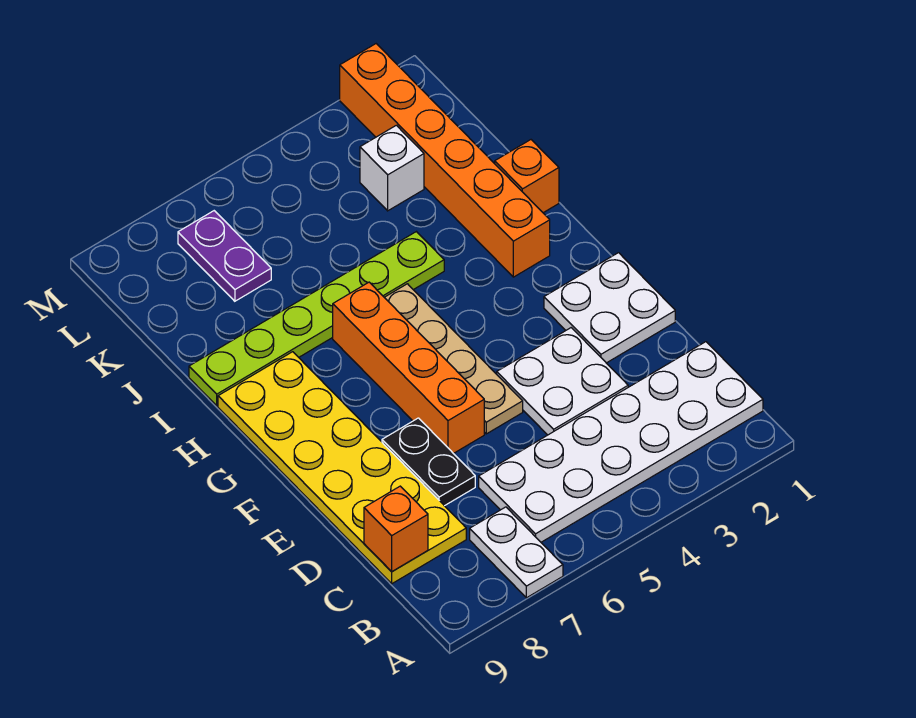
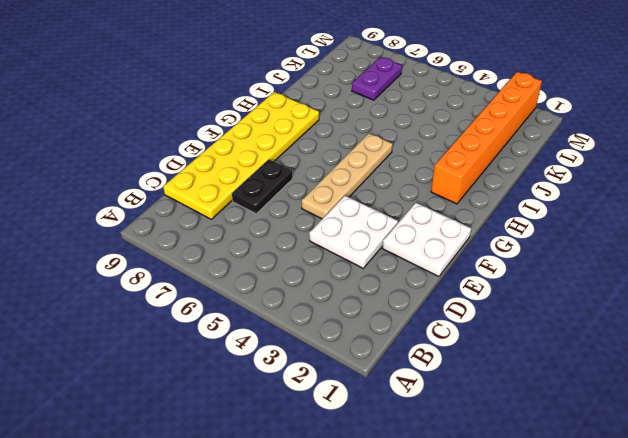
none -> white 1x2 plate [470,507,563,598]
none -> white 2x6 plate [479,342,763,542]
none -> orange 1x4 brick [333,282,484,454]

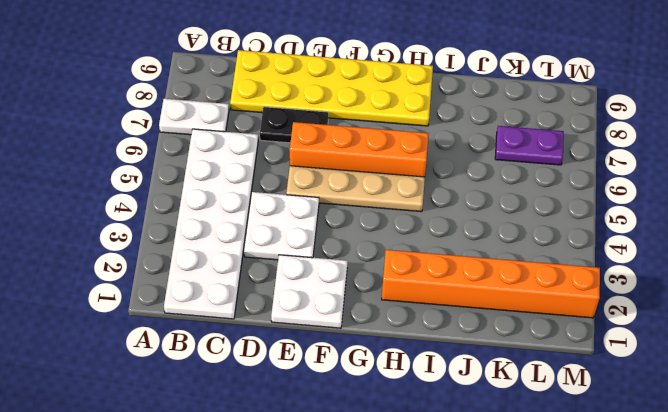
none -> orange 1x1 brick [495,140,559,213]
none -> lime 1x6 plate [189,232,444,406]
none -> white 1x1 brick [360,125,424,211]

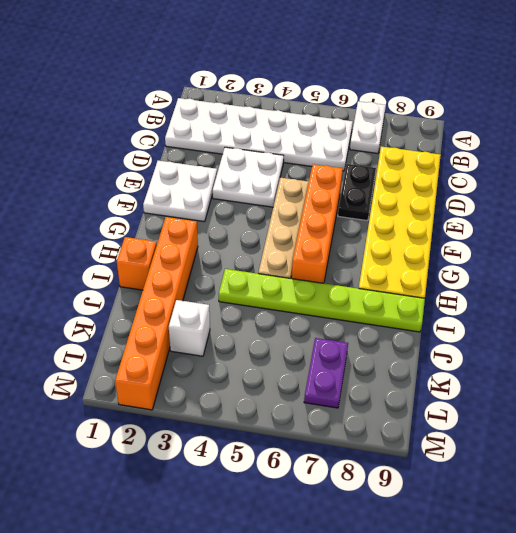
none -> orange 1x1 brick [364,486,428,572]

